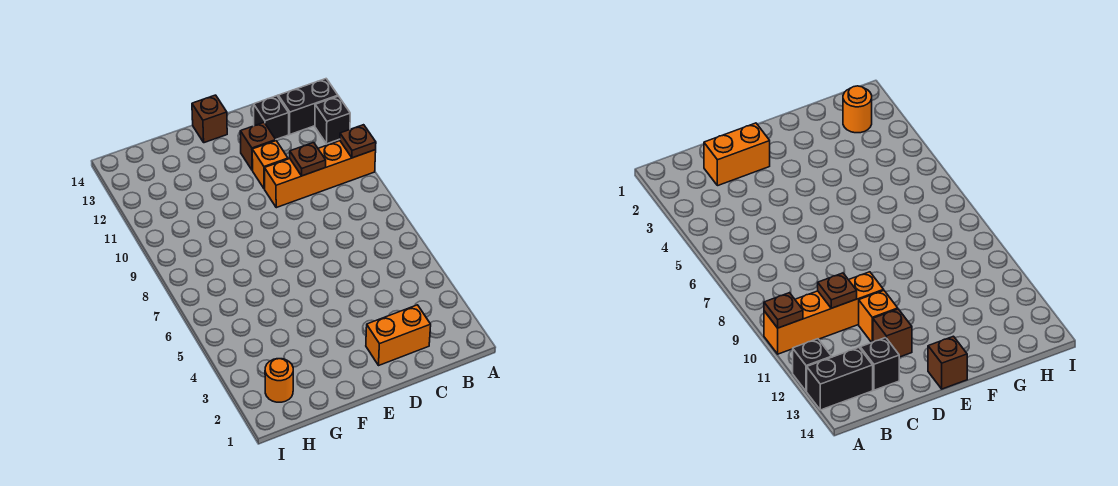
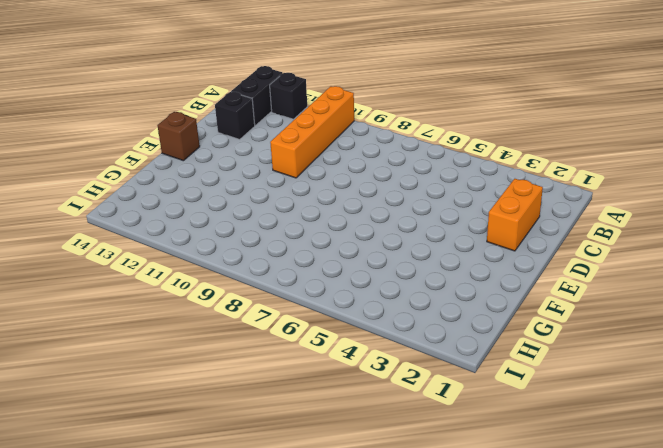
none -> orange 1x1 brick [252,141,288,189]
none -> brown 1x1 brick [240,123,276,170]

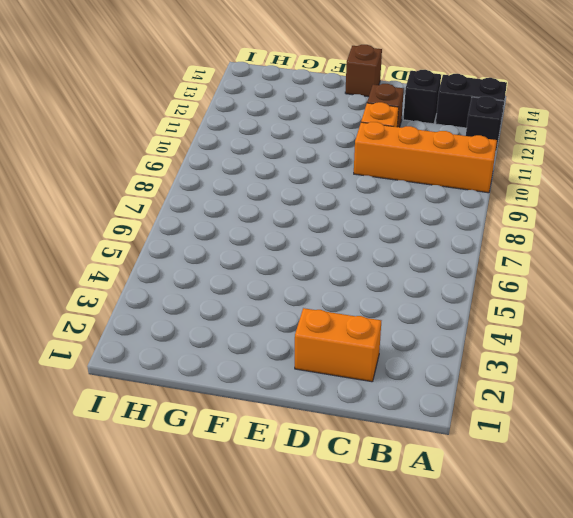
none -> orange 1x1 round brick [265,359,293,402]
none -> brown 1x1 plate [340,125,376,158]

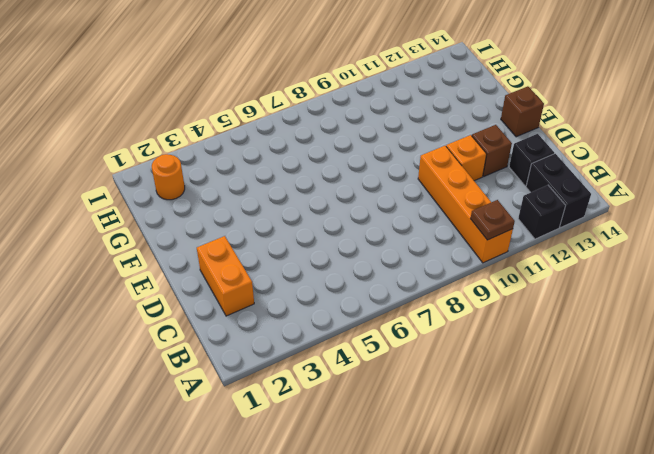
none -> brown 1x1 plate [290,142,326,176]

